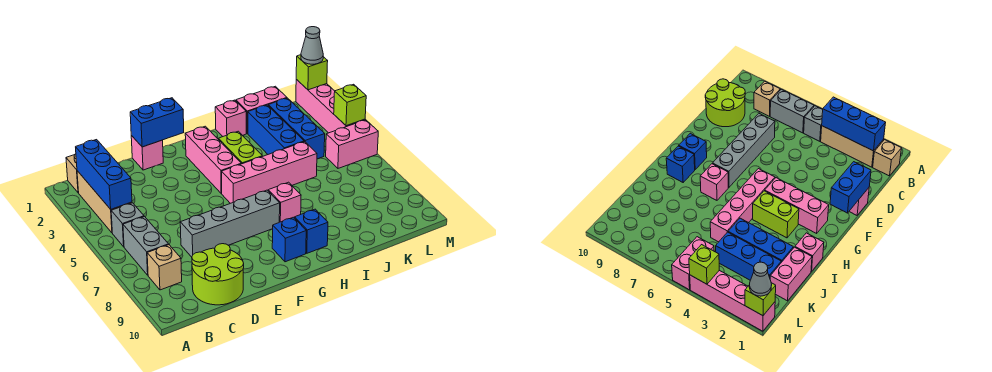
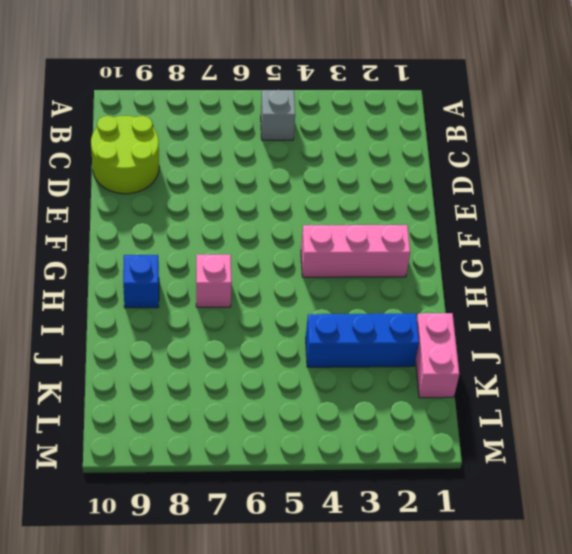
none -> tan 1x1 brick [66,154,79,193]
none -> tan 1x3 brick [77,171,132,233]
none -> grey 1x2 brick [123,217,169,275]

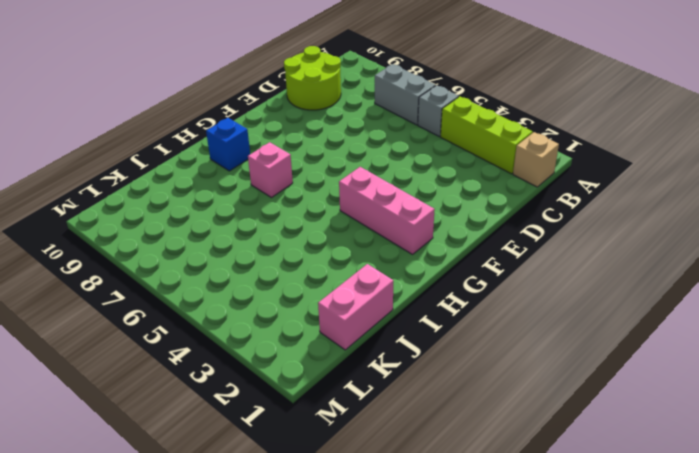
lime 1x3 brick [440,97,533,174] -> tan 1x3 brick [77,171,132,233]
none -> tan 1x1 brick [147,245,182,290]
none -> grey 1x4 brick [180,190,280,257]
none -> pink 1x1 brick [131,136,163,170]

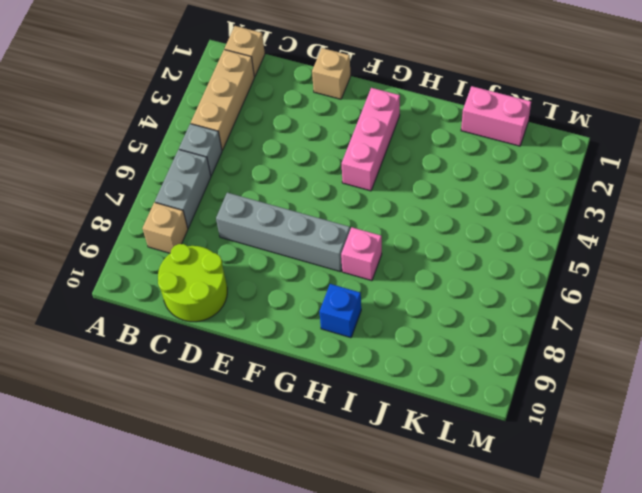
tan 1x1 brick [312,48,350,99] -> pink 1x1 brick [131,136,163,170]
none -> pink 1x4 brick [221,142,317,203]
none -> blue 1x1 brick [272,217,306,262]
none -> lime 1x2 brick [218,131,262,164]

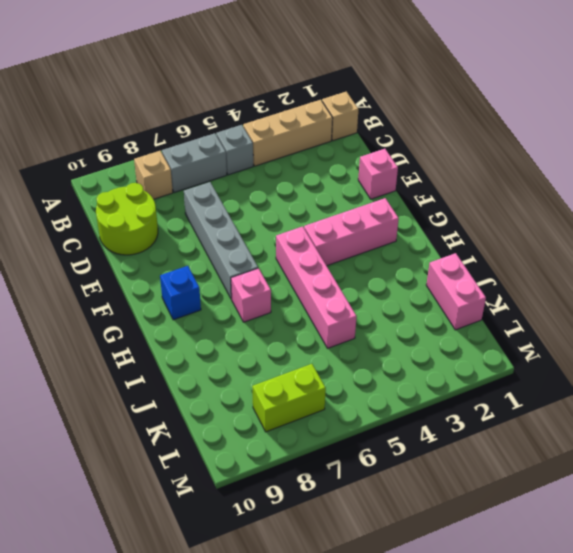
lime 1x2 brick [252,364,326,432] -> lime 1x2 brick moved to [218,131,262,164]
none -> blue 1x1 brick [295,209,328,253]
none -> pink 1x1 brick [215,100,246,136]
none -> blue 1x3 brick [248,105,304,154]

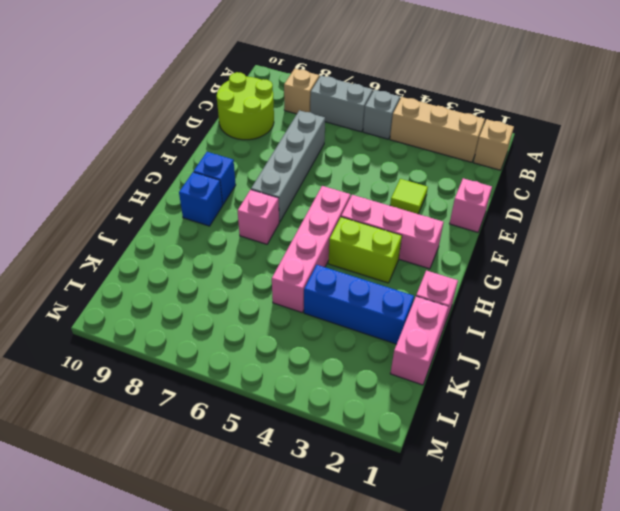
lime 1x1 tile [390,179,428,214] -> none
none -> blue 1x3 brick [268,98,325,159]
none -> pink 1x2 brick [326,120,378,168]
none -> pink 1x4 brick [296,79,365,133]

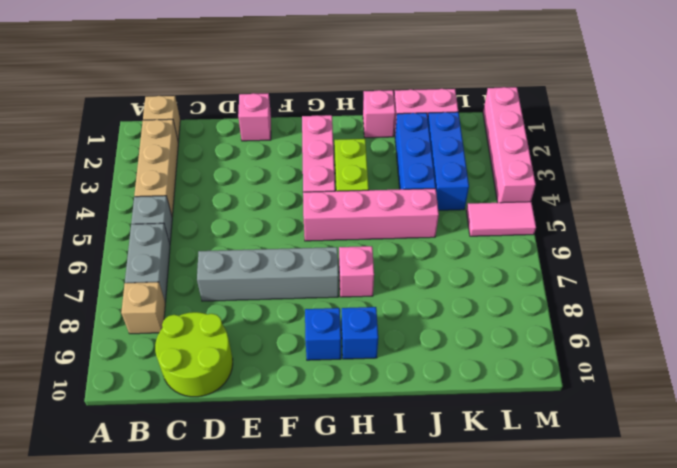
pink 1x2 tile [466,202,536,236] -> pink 1x2 brick [326,120,378,168]
none -> blue 1x3 brick [76,140,132,209]
none -> blue 1x2 brick [130,98,184,147]
none -> lime 1x1 brick [296,55,328,90]

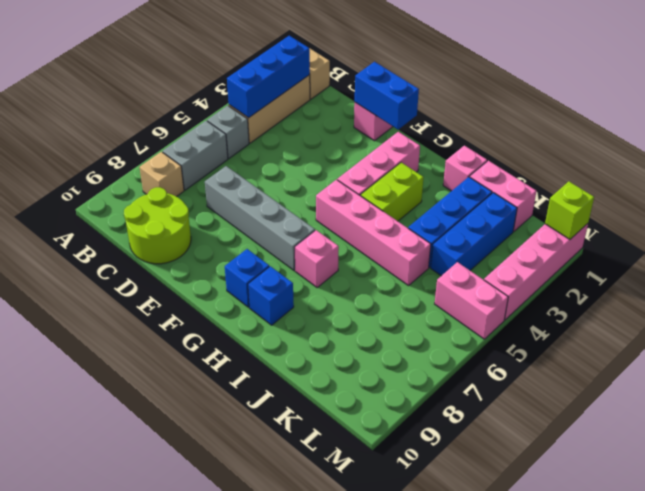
none -> lime 1x1 brick [334,84,366,126]
none -> grey 1x1 cone [301,27,323,64]

